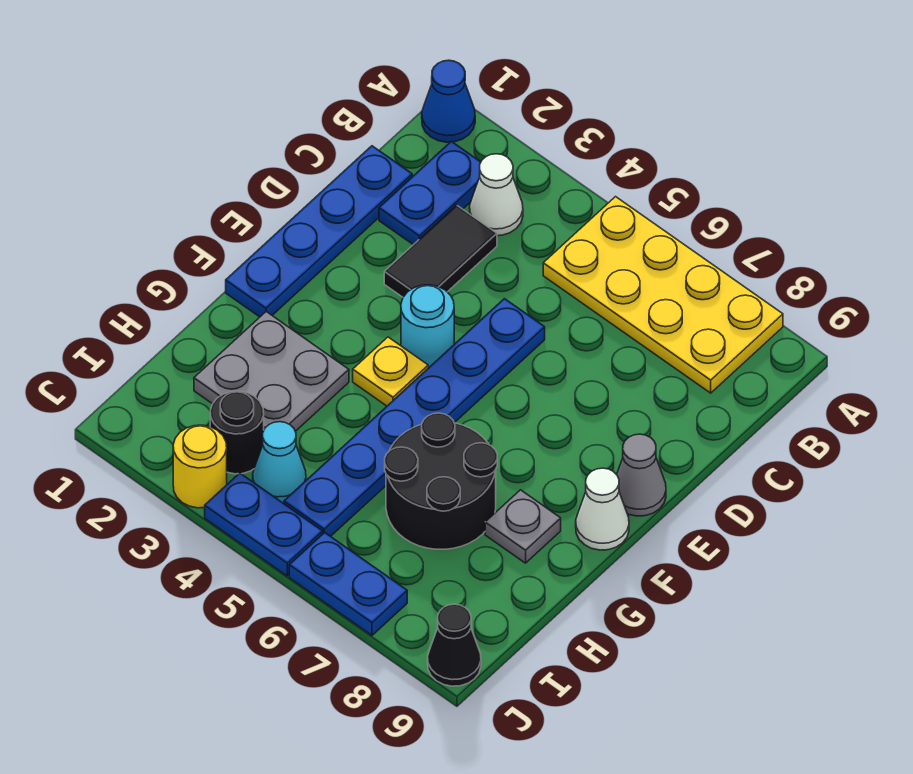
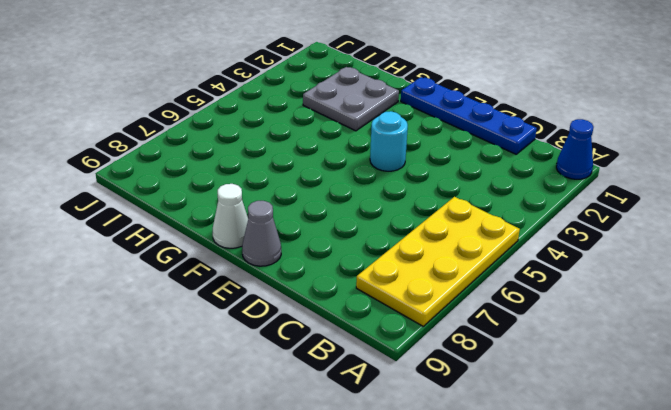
none -> blue 1x2 plate [379,141,481,245]
none -> white 1x1 cone [470,154,523,236]
none -> black 1x2 tile [384,205,497,297]

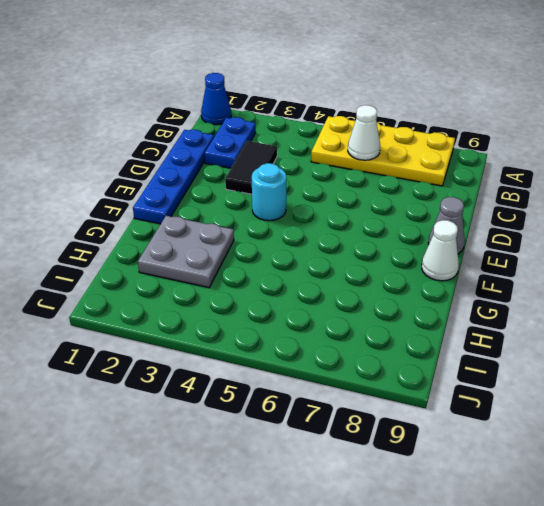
white 1x1 cone [348,105,380,160] -> white 1x1 cone moved to [470,154,523,236]
none -> blue 1x6 plate [284,299,545,536]
none -> yellow 1x1 plate [353,337,428,406]
none -> black 2x2 round brick [385,413,497,549]

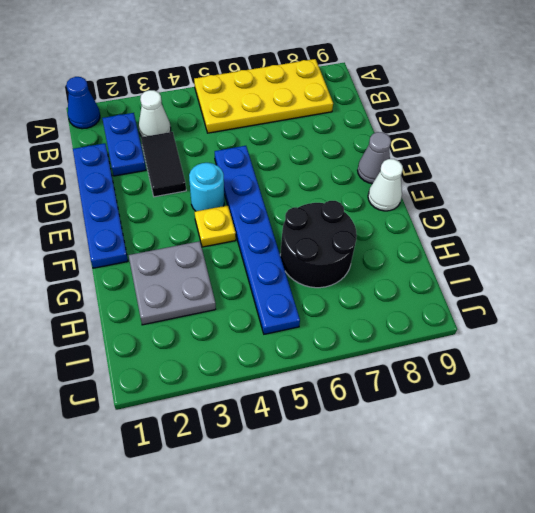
none -> grey 1x1 plate [485,490,561,563]
none -> black 1x1 round brick [210,391,264,474]
none -> cyan 1x1 cone [253,422,306,503]

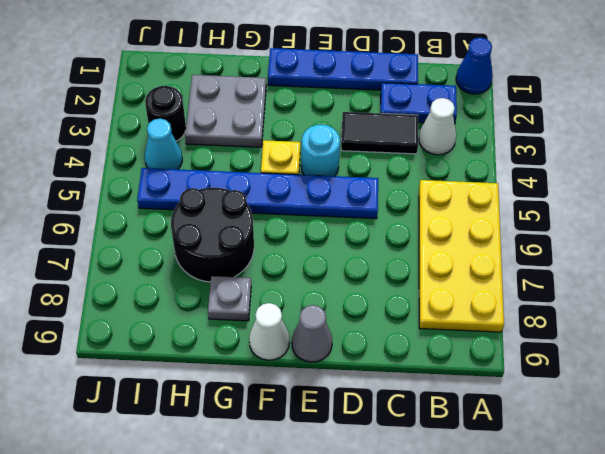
none -> yellow 1x1 round brick [173,425,227,508]
none -> blue 1x2 plate [205,473,323,576]
none -> blue 1x2 plate [289,532,407,635]

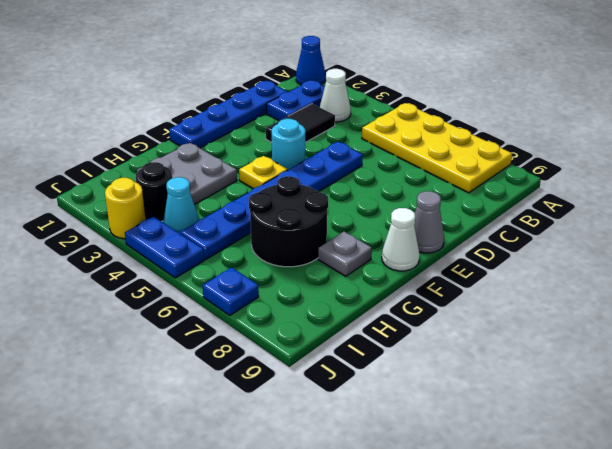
blue 1x1 plate [203,268,259,315] -> blue 1x2 plate [289,532,407,635]
none -> black 1x1 cone [428,604,481,686]

